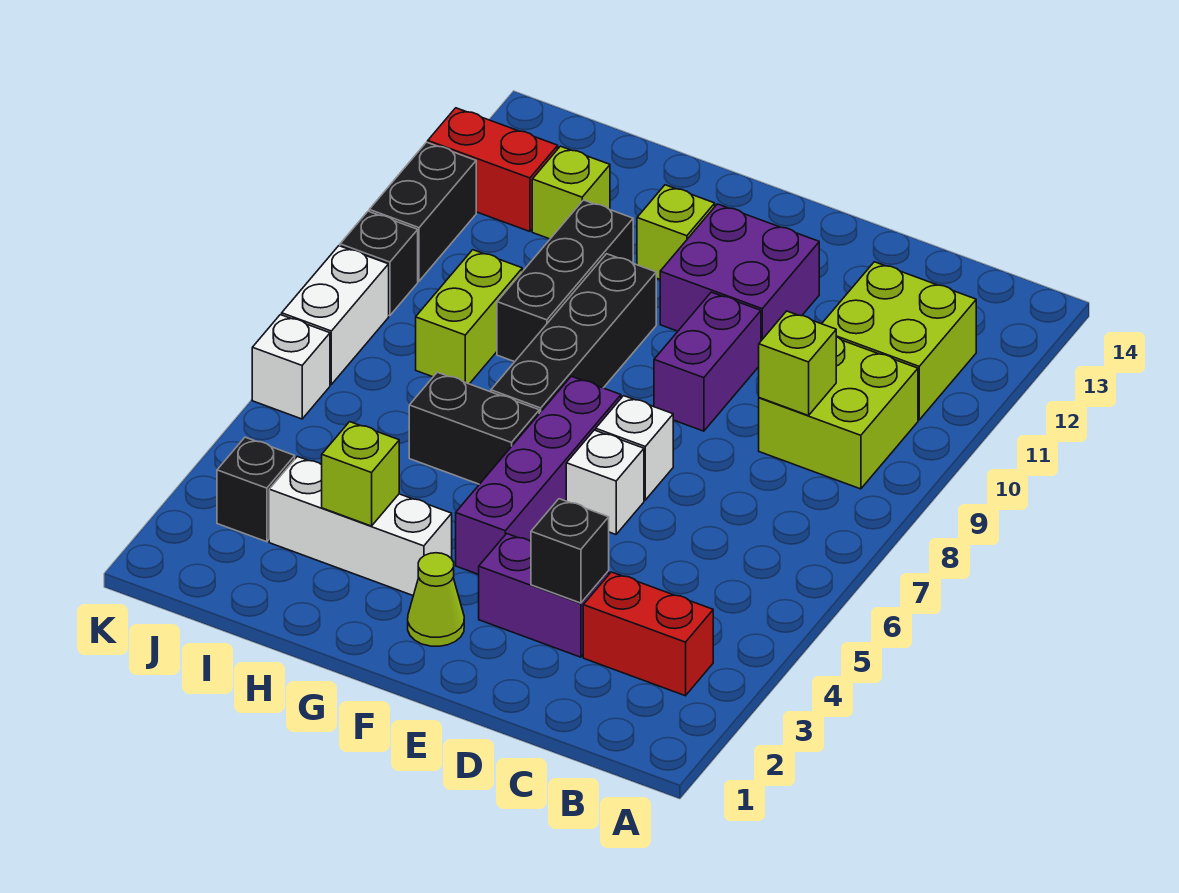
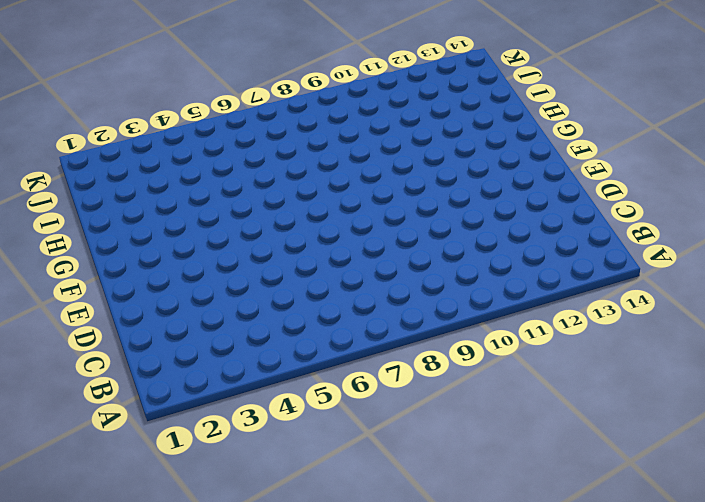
none -> red 1x2 brick [583,572,713,696]
none -> lime 2x2 brick [759,337,918,489]
none -> lime 2x2 brick [822,262,976,420]

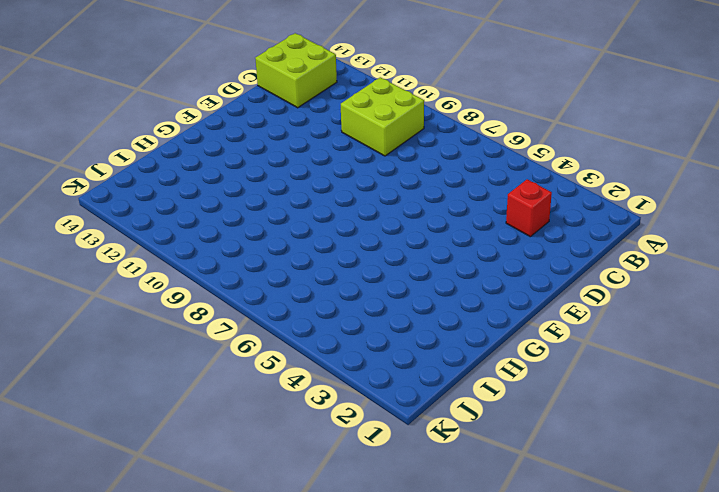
lime 2x2 brick [255,33,337,108] -> lime 2x2 brick moved to [822,262,976,420]
red 1x1 brick [506,179,552,237] -> red 1x2 brick [583,572,713,696]
none -> purple 1x2 brick [479,534,609,657]
none -> white 1x1 brick [566,430,644,534]
none -> white 1x1 brick [596,396,673,500]

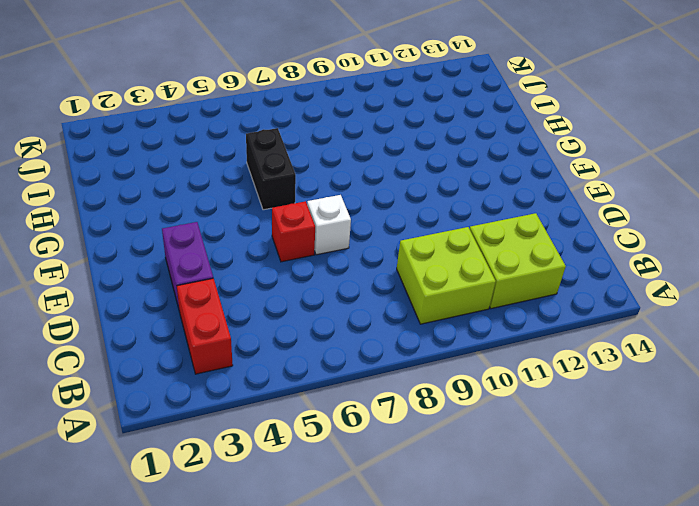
red 1x1 brick [272,201,315,262] -> white 1x1 brick [566,430,644,534]
none -> purple 1x2 brick [654,292,761,431]
none -> purple 2x2 brick [660,204,819,341]
none -> lime 1x1 cone [408,553,464,646]

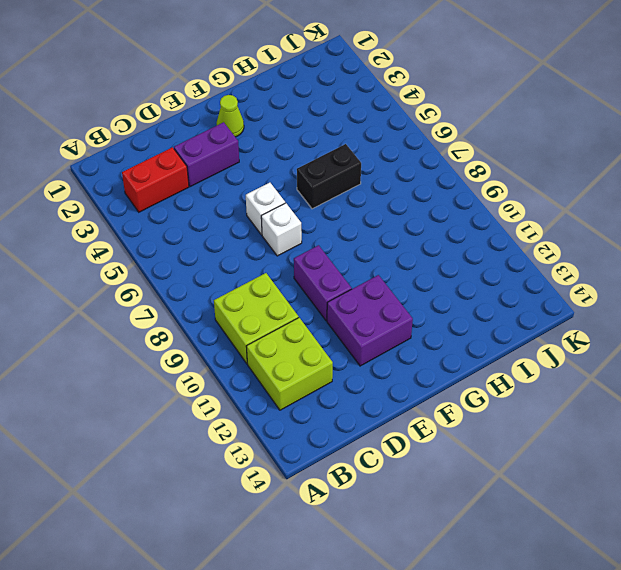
none -> purple 1x4 brick [456,376,621,574]
none -> white 1x3 brick [269,456,452,596]
none -> black 1x4 brick [491,254,656,414]

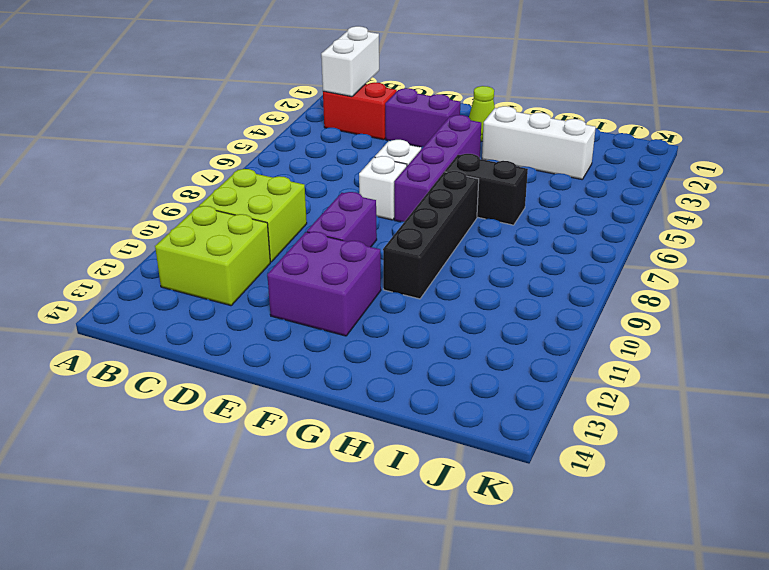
white 1x2 brick [321,26,379,97] -> white 1x2 brick moved to [282,246,389,384]
none -> lime 1x1 brick [637,185,715,279]
none -> black 1x3 brick [497,200,633,362]
none -> lime 1x2 brick [416,250,522,384]

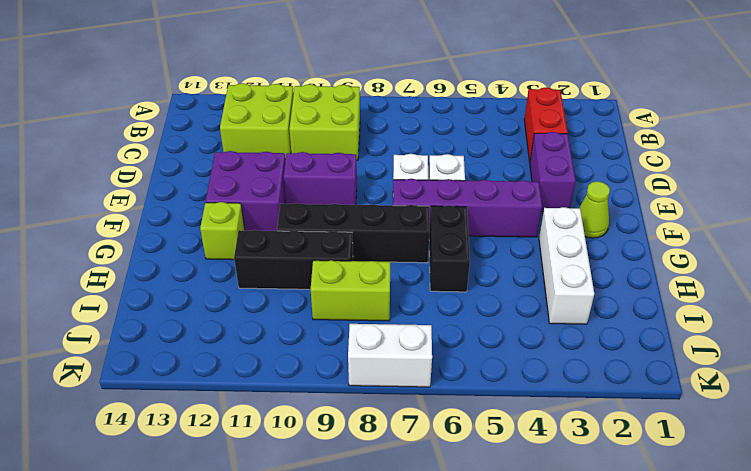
none -> lime 1x1 brick [532,146,610,239]
none -> black 1x1 brick [217,437,295,542]
none -> red 1x2 brick [428,108,558,232]

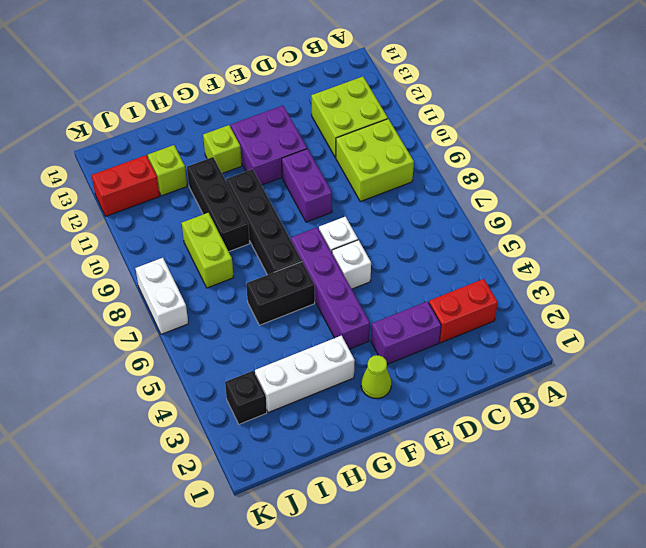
none -> white 1x1 brick [252,315,330,419]
none -> black 1x1 brick [340,211,418,316]
none -> black 1x2 brick [369,142,476,281]

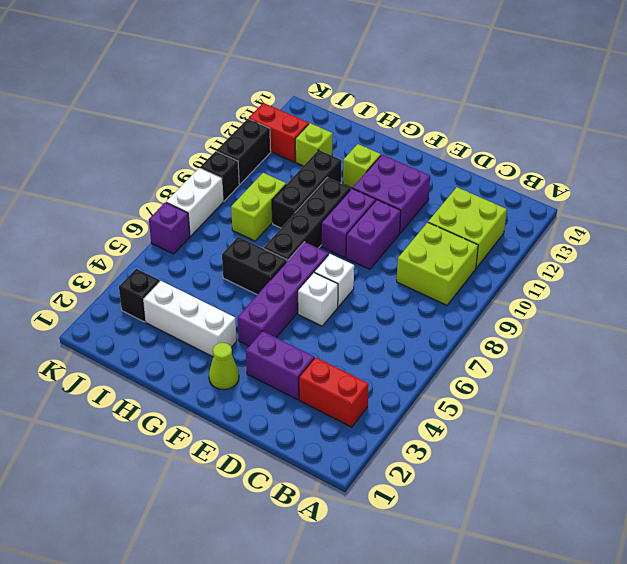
purple 1x2 brick [321,189,376,258] -> none
purple 1x1 brick [149,202,190,254] -> white 1x1 brick [252,315,330,419]
none -> lime 1x1 brick [759,311,836,416]
none -> black 1x1 brick [531,499,609,603]
none -> lime 1x1 brick [322,422,399,526]

